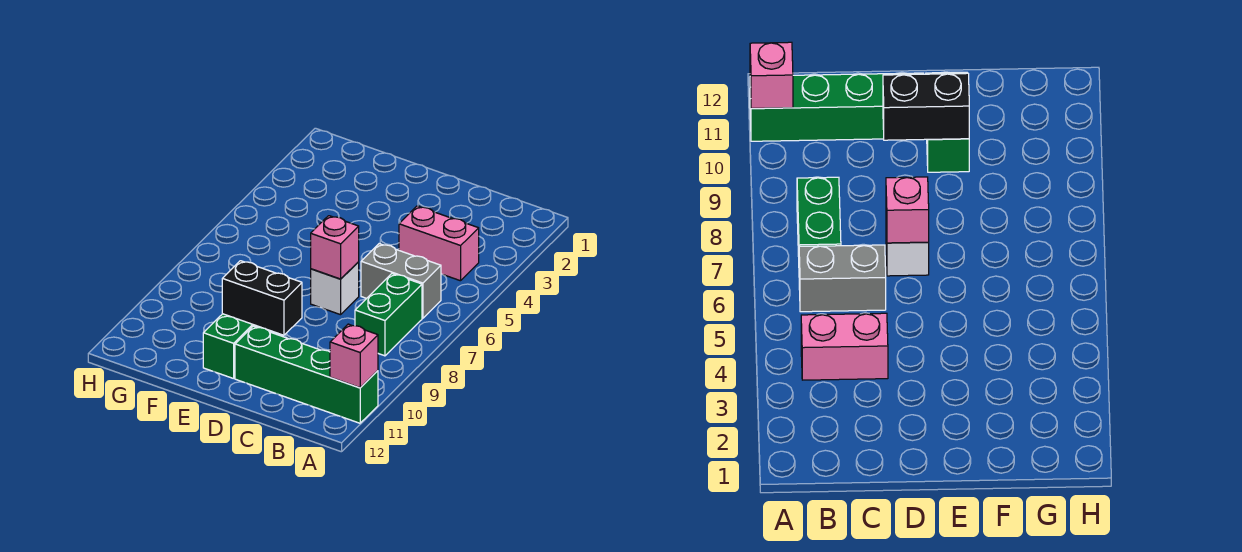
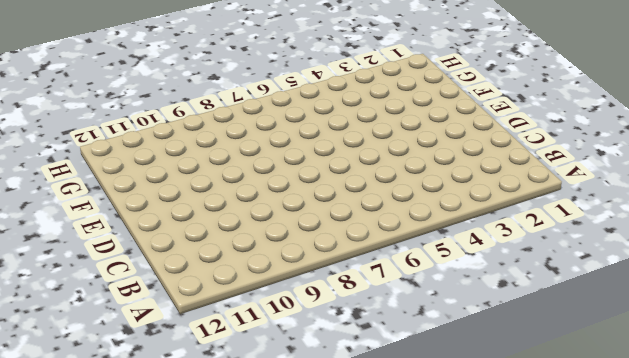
none -> green 1x4 brick [235,326,378,423]
none -> pink 1x2 brick [399,206,479,281]

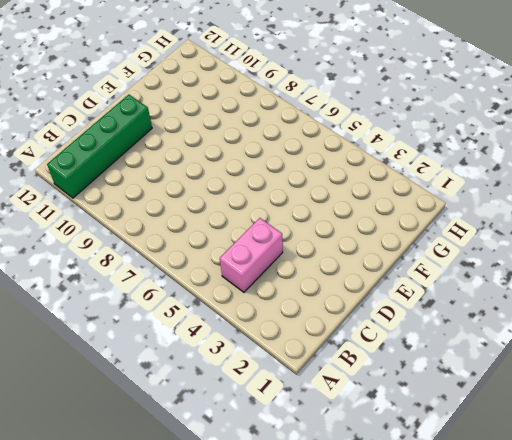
none -> grey 1x2 brick [361,244,441,318]
none -> green 1x2 brick [355,274,422,356]

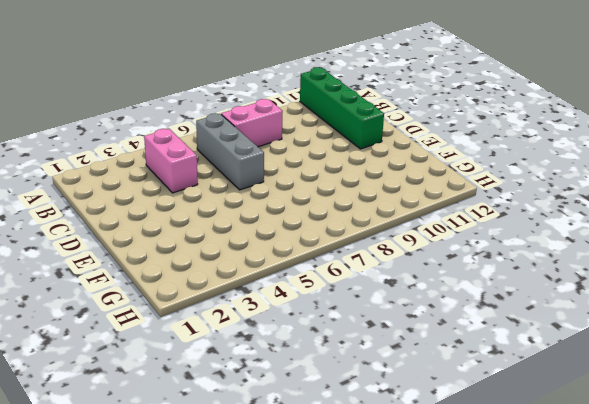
grey 1x3 brick [196,113,264,190] -> grey 1x2 brick [361,244,441,318]
pink 1x2 brick [221,99,283,147] -> green 1x2 brick [355,274,422,356]
none -> white 1x1 brick [311,262,359,315]
none -> green 1x2 brick [203,314,270,379]

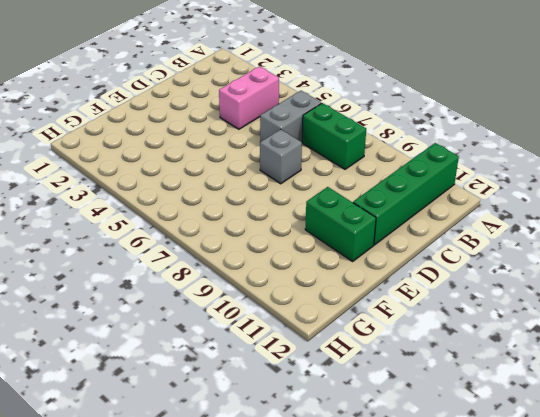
grey 1x1 brick [260,129,302,184] -> white 1x1 brick [311,262,359,315]
none -> pink 1x1 brick [330,324,378,388]
none -> pink 1x1 brick [311,216,359,279]

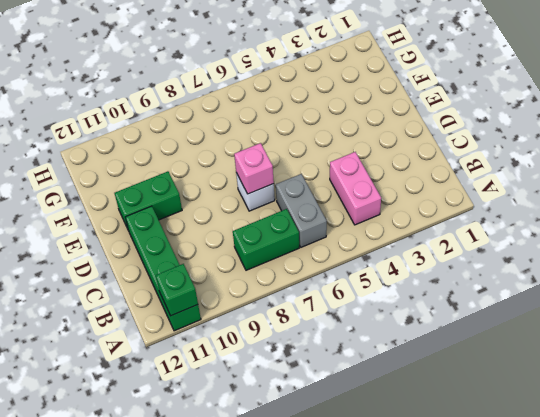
green 1x1 brick [156,264,198,316] -> pink 1x1 brick [330,324,378,388]
none -> black 1x2 brick [222,261,302,335]

